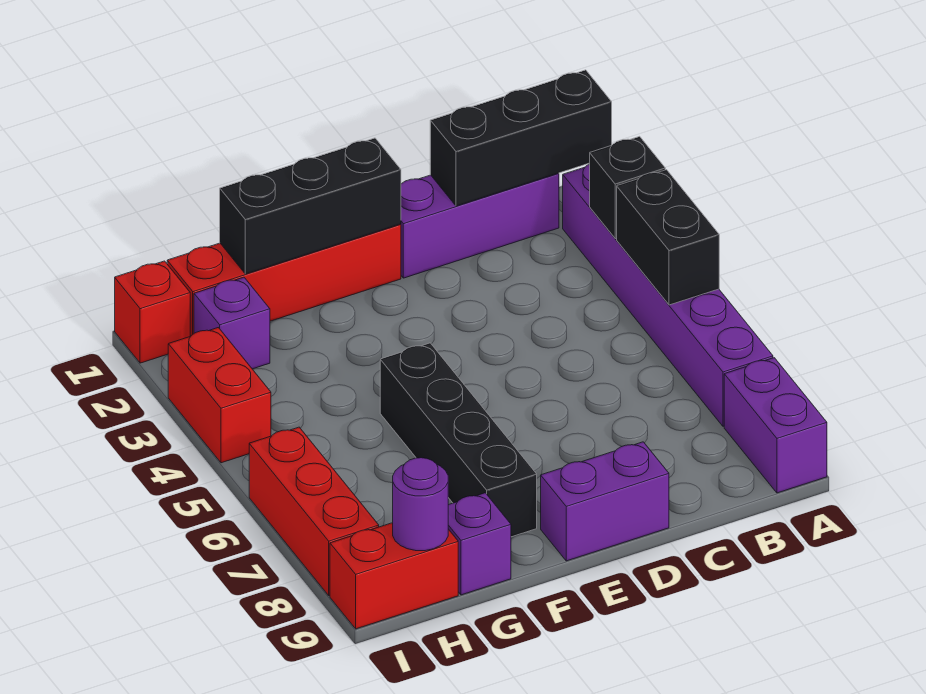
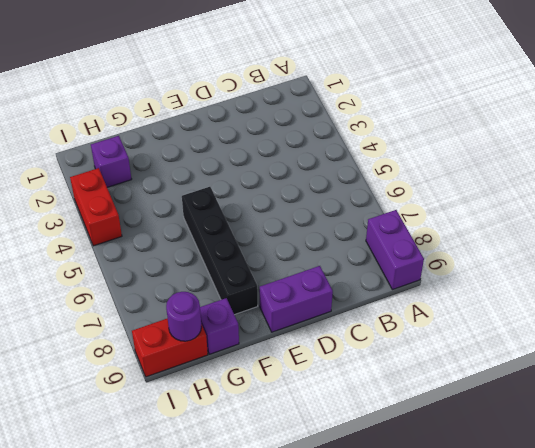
none -> purple 1x6 brick [563,164,773,426]
none -> purple 1x3 brick [401,173,559,278]
none -> red 1x4 brick [167,224,401,336]

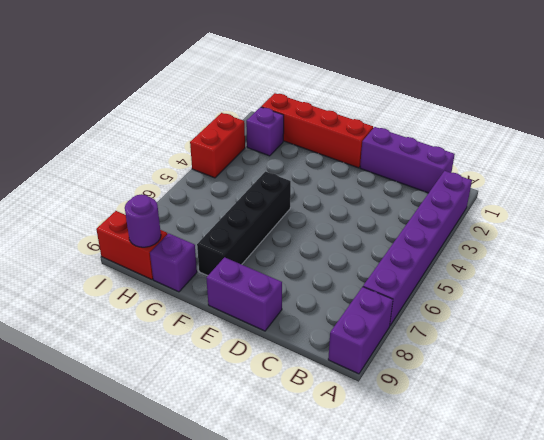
none -> red 1x1 brick [115,261,190,363]
none -> red 1x3 brick [249,427,379,596]
none -> black 1x3 brick [430,70,612,206]

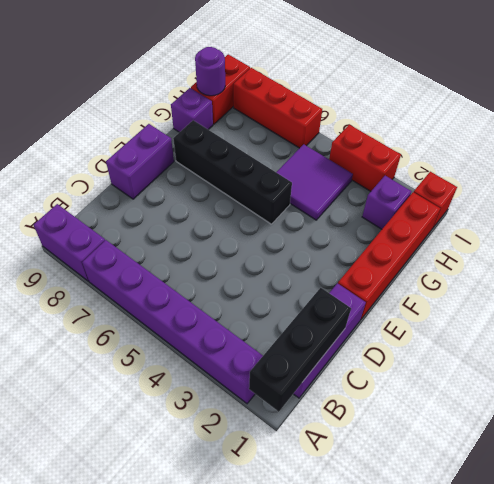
purple 2x2 tile [276,144,353,220] -> none
none -> black 1x1 brick [590,136,665,239]
none -> black 1x2 brick [617,170,719,305]
none -> black 1x3 brick [220,138,401,274]

